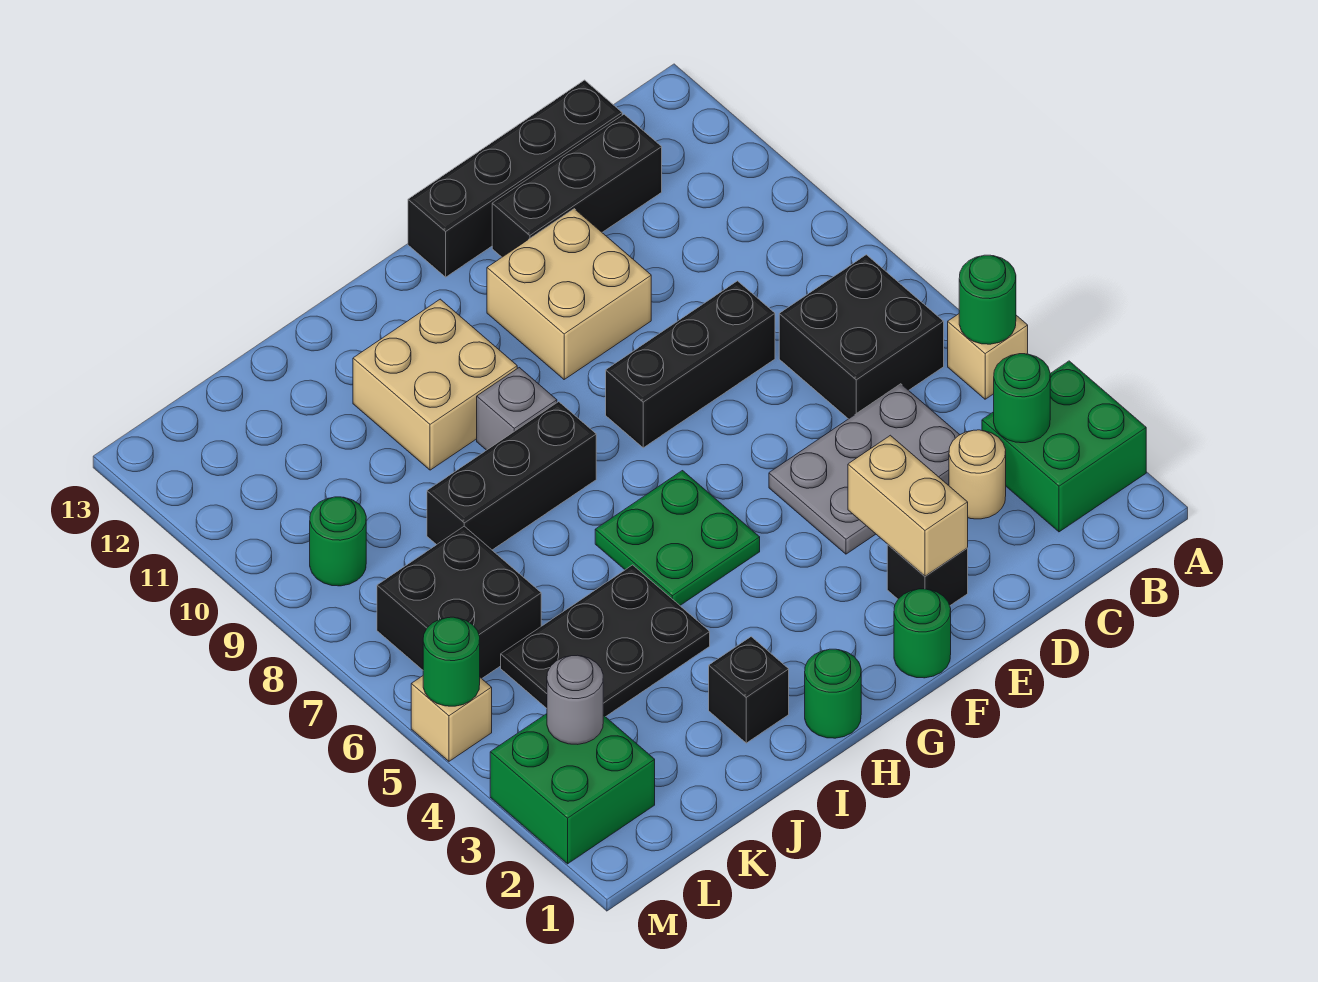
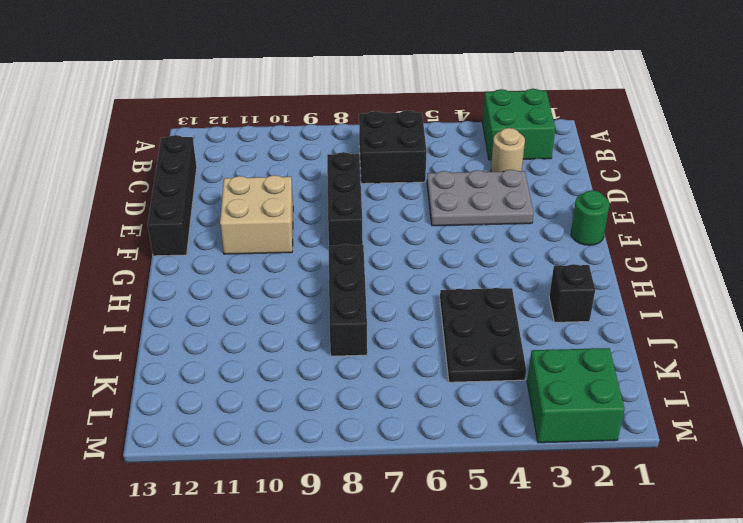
grey 2x3 plate [427,170,534,226] -> grey 2x3 plate turned to [769,384,960,554]
none -> tan 1x1 brick [948,314,1028,399]
none -> black 1x3 brick [492,114,662,257]
none -> black 1x1 brick [887,545,968,605]

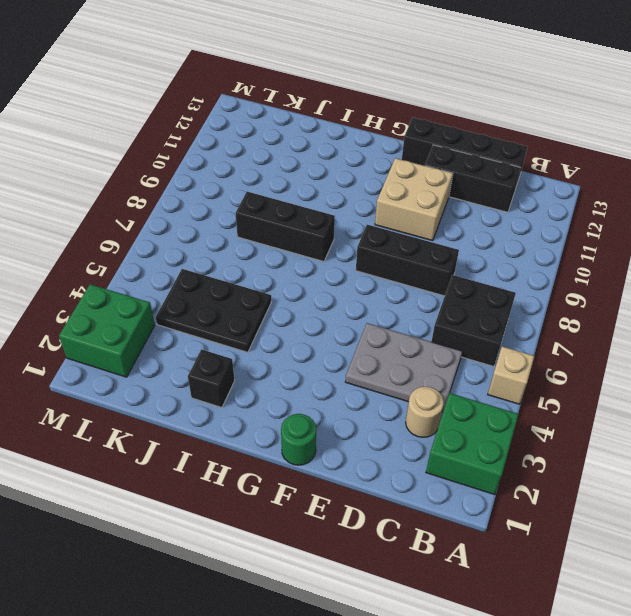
none -> black 1x1 brick [887,545,968,605]
none -> green 2x2 plate [595,471,760,605]
none -> green 1x1 round brick [805,649,861,738]

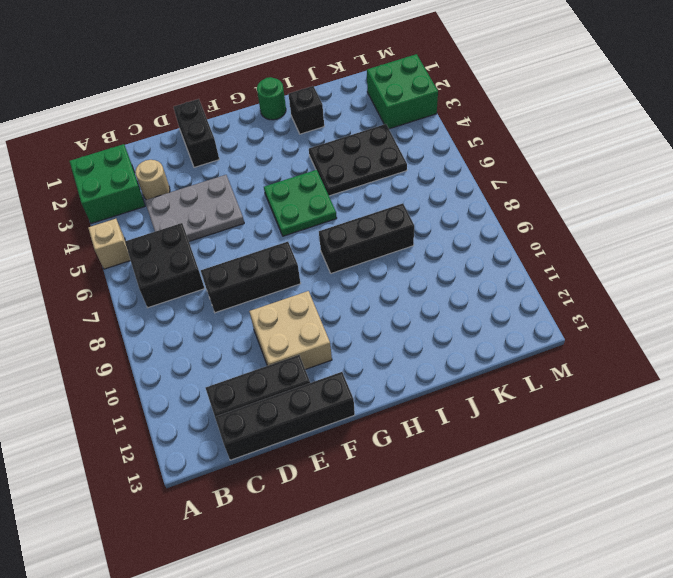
black 1x2 brick [174,99,219,167] -> black 1x1 brick [887,545,968,605]
none -> green 1x1 round brick [894,589,951,678]
none -> grey 1x1 brick [477,368,557,450]
none -> tan 2x2 brick [353,299,517,470]

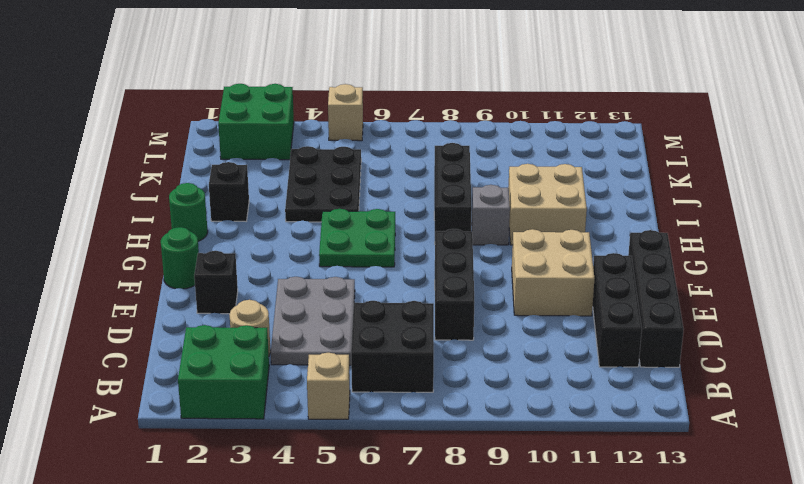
none -> black 2x2 brick [377,526,541,679]
none -> green 1x1 round brick [310,497,366,586]
none -> green 1x1 round brick [959,255,1016,344]

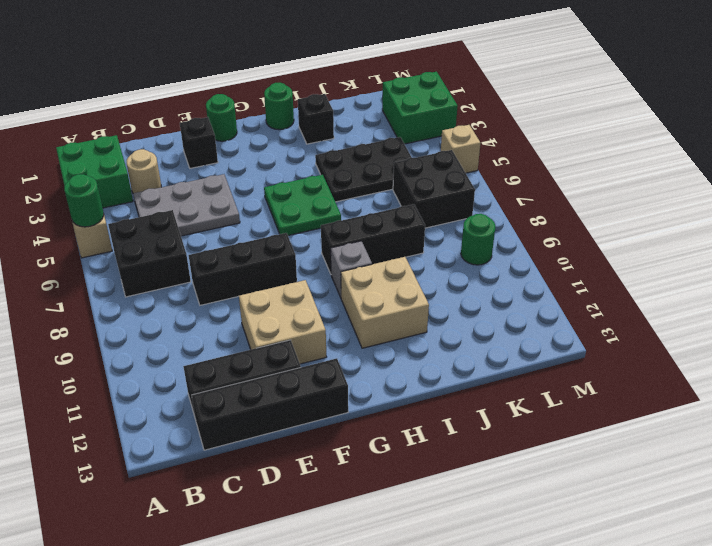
none -> green 1x1 round brick [994,354,1050,443]
none -> tan 1x2 brick [848,435,968,576]
none -> grey 1x1 round brick [547,655,603,744]

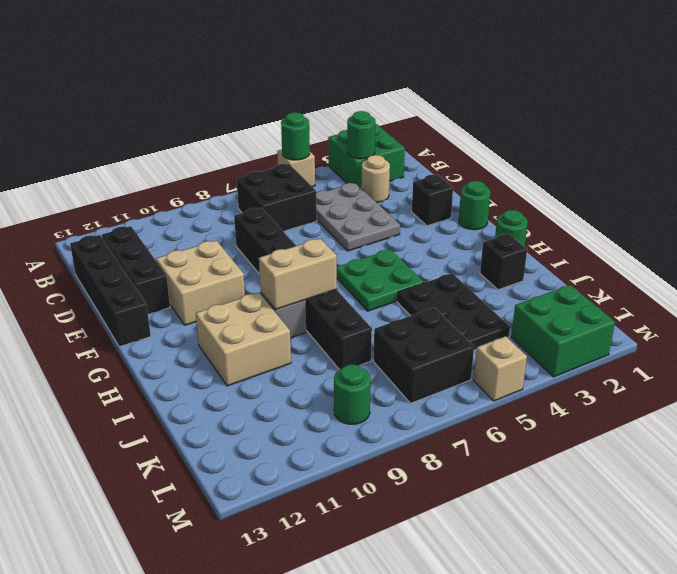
tan 1x2 brick [259,239,337,310] -> tan 1x2 brick moved to [848,435,968,576]
none -> grey 1x1 round brick [547,655,603,744]
none -> green 1x1 round brick [423,617,480,706]

